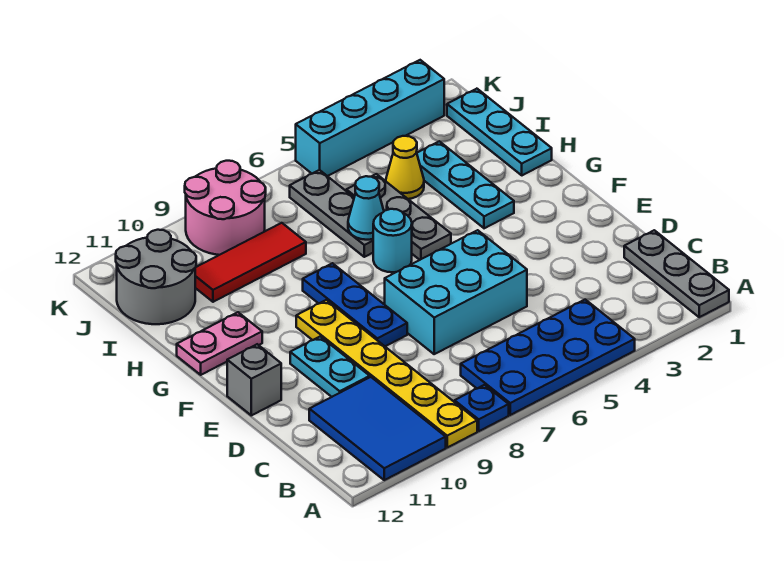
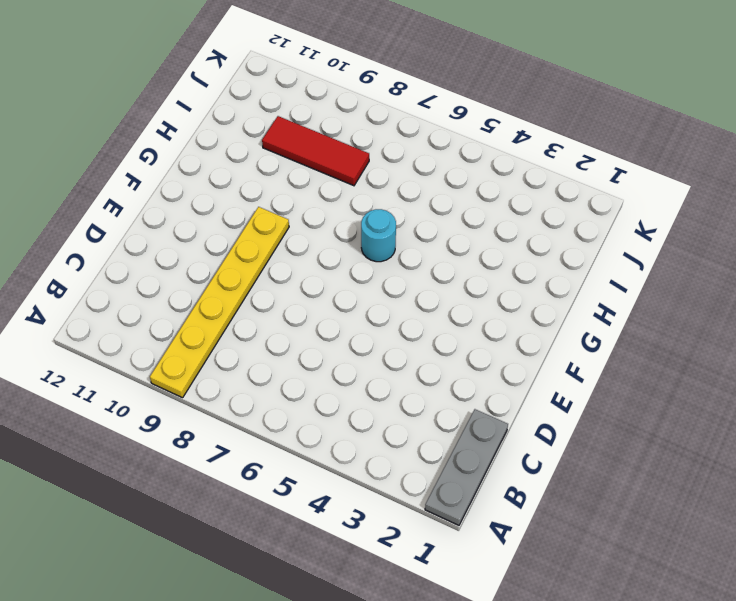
none -> blue 2x4 plate [461,300,635,415]
none -> blue 1x1 plate [455,385,509,431]
none -> blue 2x3 tile [309,377,446,480]

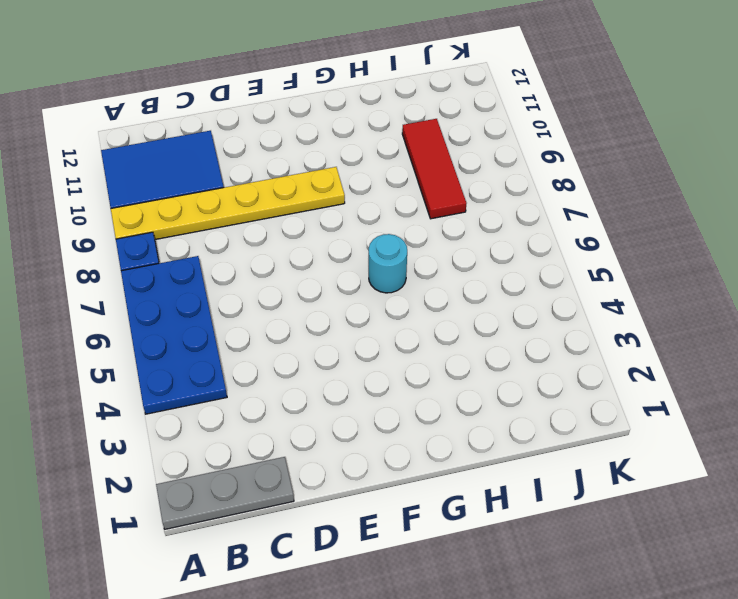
none -> cyan 2x3 brick [385,230,527,354]
none -> cyan 1x2 plate [290,337,370,397]
none -> blue 1x3 plate [303,263,407,346]

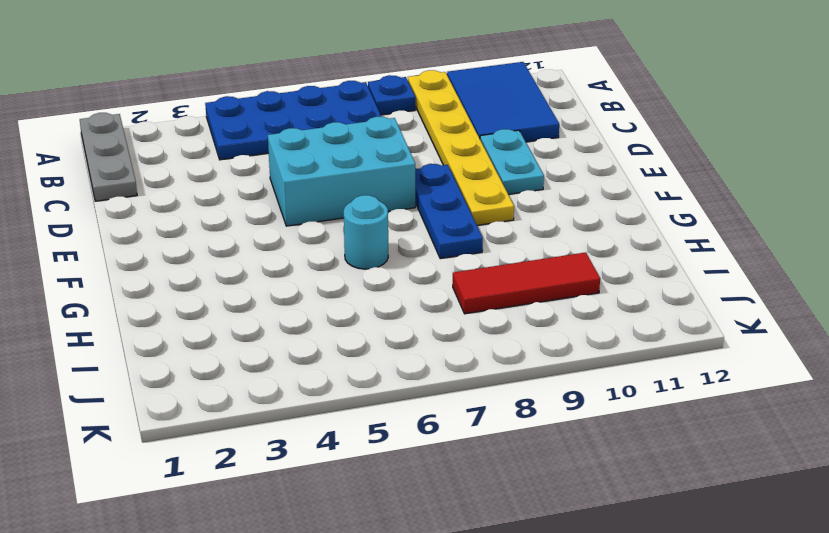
none -> grey 1x1 brick [227,344,281,415]
none -> cyan 1x3 plate [417,141,514,228]
none -> grey 1x3 plate [346,174,451,260]

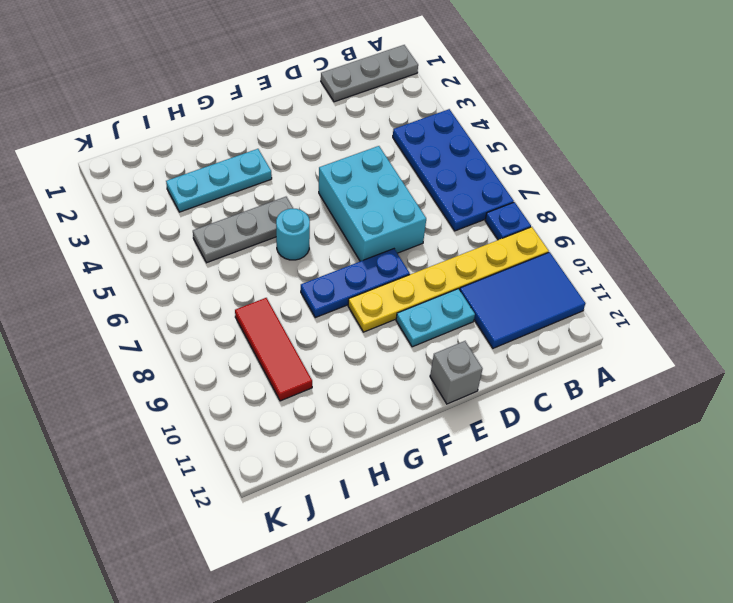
none -> pink 1x2 plate [177,312,262,375]
none -> cyan 1x3 plate [447,89,552,175]
none -> grey 1x3 plate [290,170,373,257]

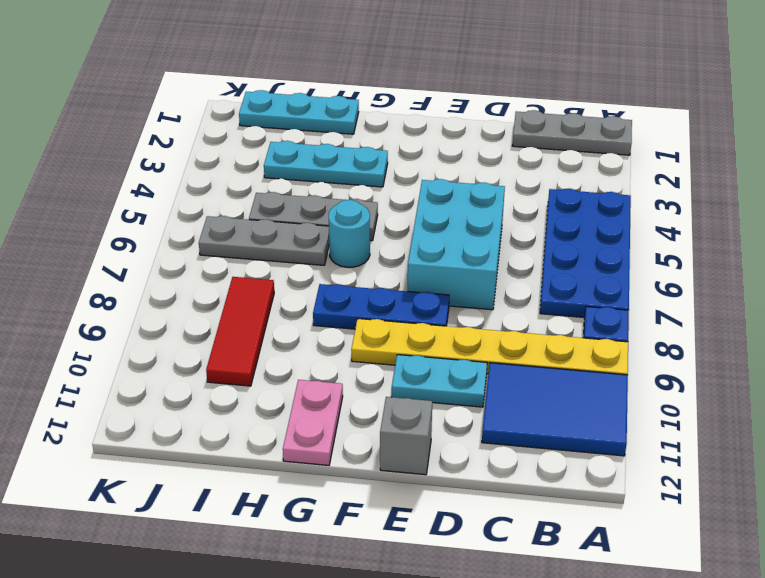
none -> yellow 1x1 cone [386,136,424,199]
none -> grey 2x2 round brick [116,230,196,324]
none -> pink 2x2 round brick [185,161,266,255]

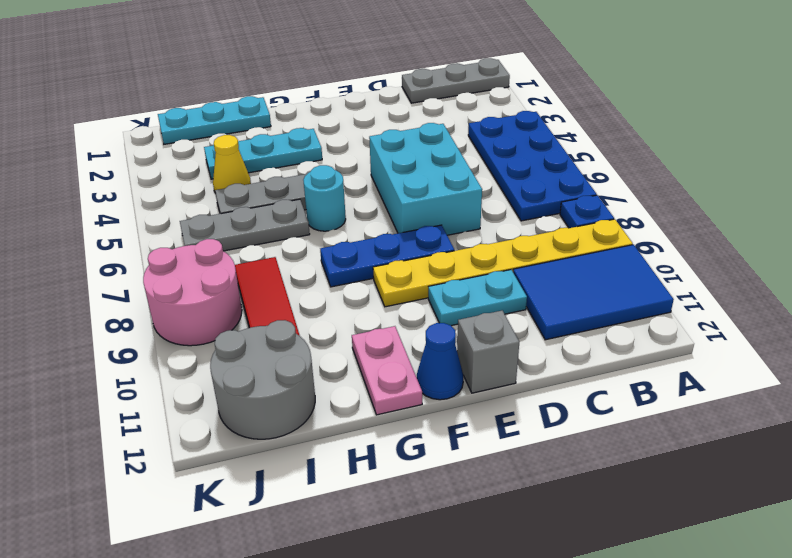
blue 1x1 cone [417,323,463,400] -> none
none -> cyan 1x4 brick [296,60,444,176]
none -> cyan 1x1 cone [348,176,384,240]

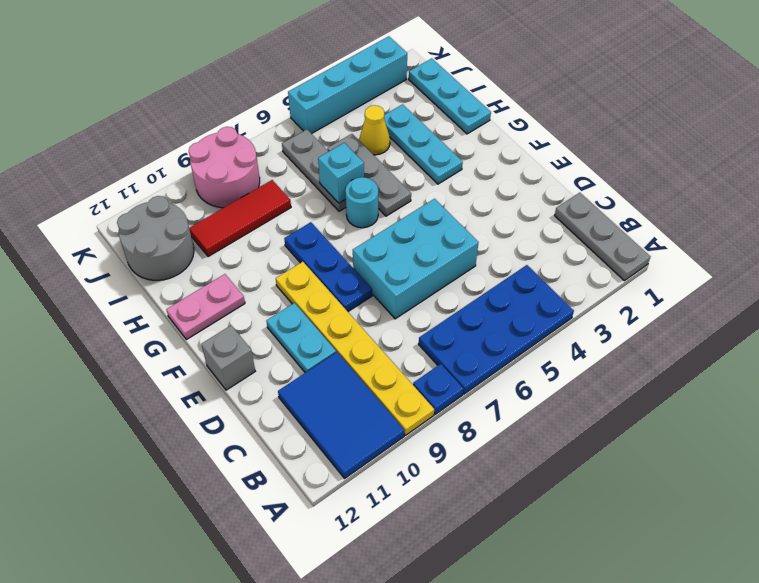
cyan 1x1 brick [318,143,364,203] -> cyan 1x1 cone [348,176,384,240]

